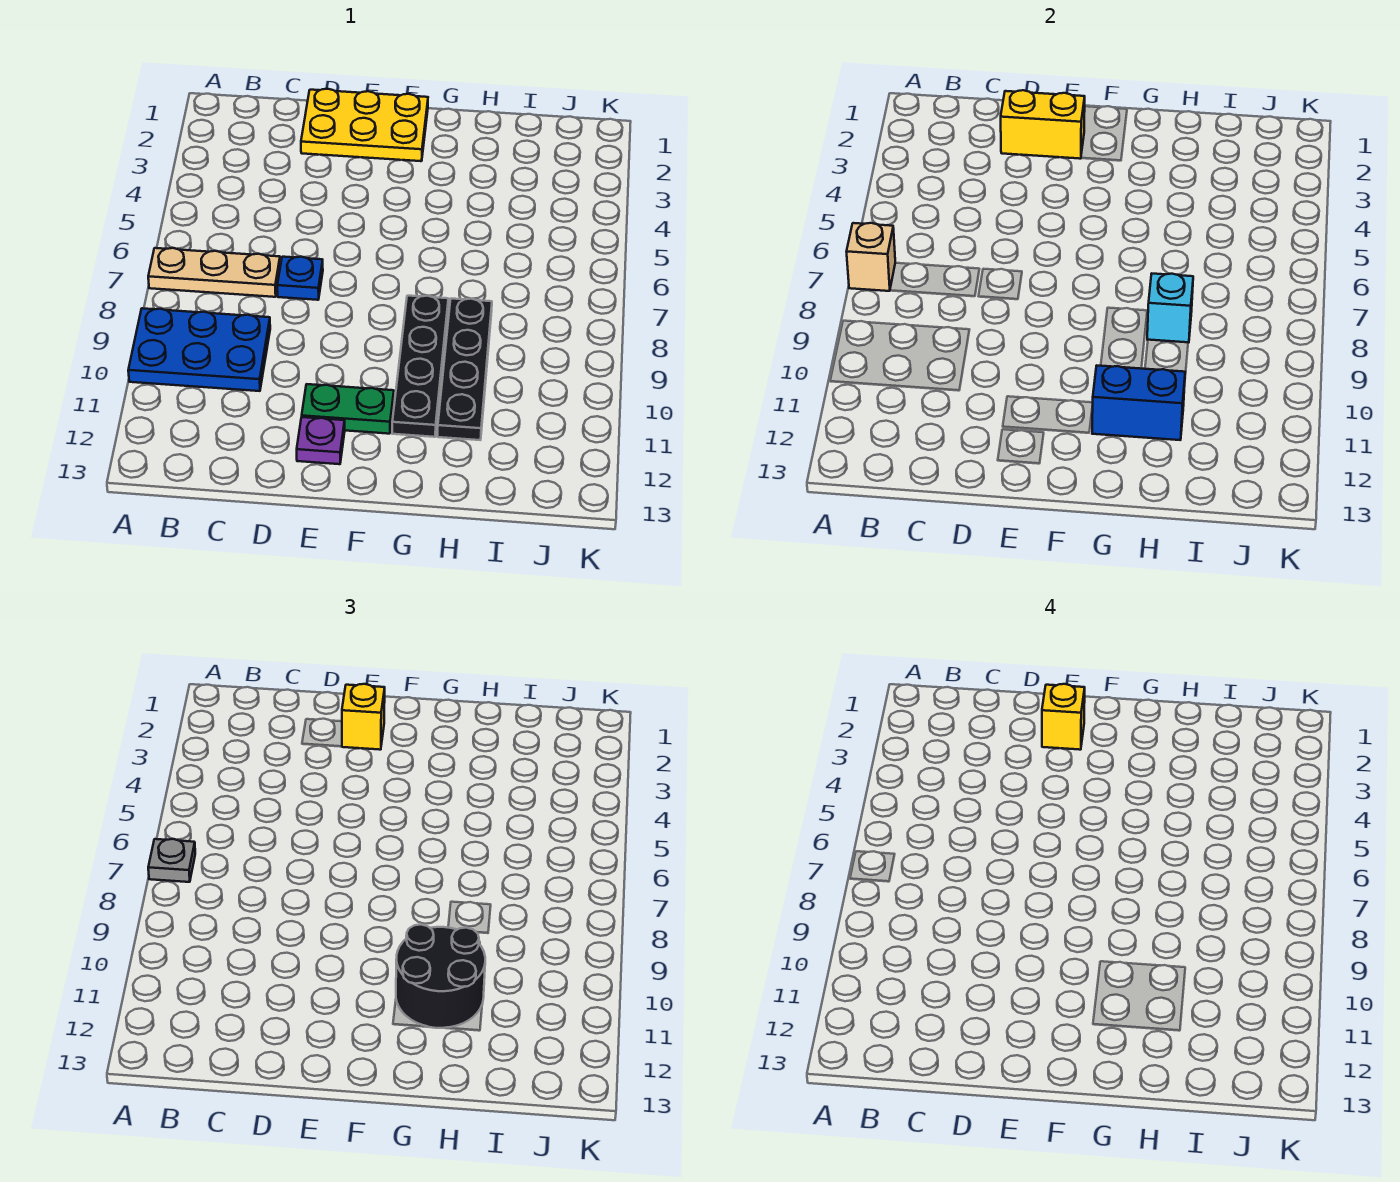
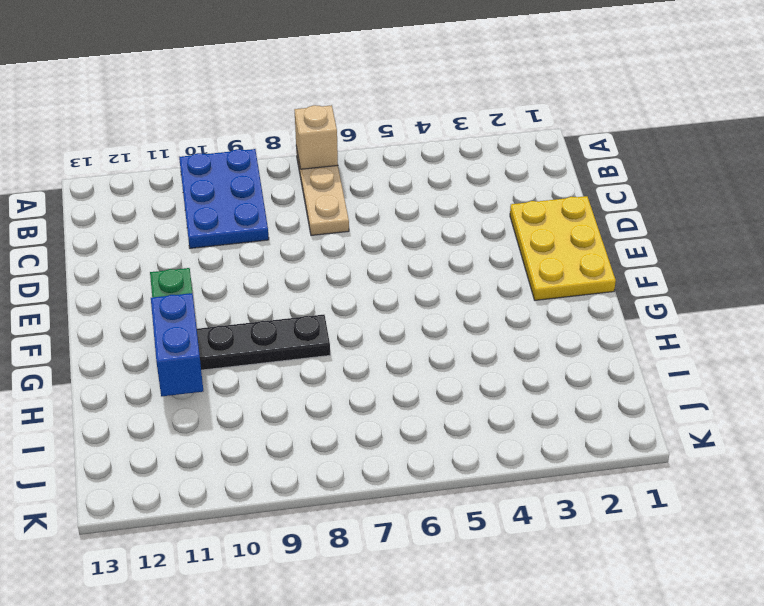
none -> blue 1x1 plate [277,257,323,300]
none -> purple 1x1 plate [297,417,345,464]
none -> black 1x4 plate [437,299,492,440]

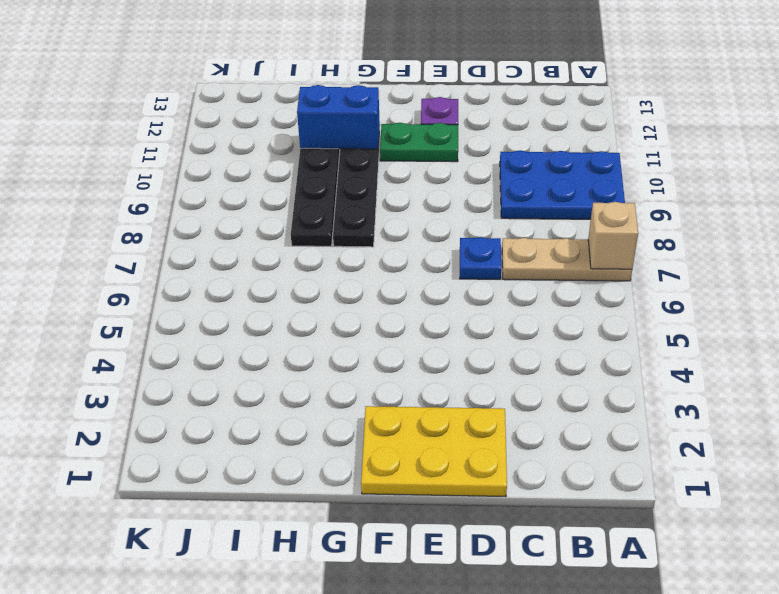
none -> yellow 1x2 brick [1001,90,1085,159]
none -> cyan 1x1 brick [1147,274,1193,343]
none -> grey 1x1 plate [148,839,195,882]

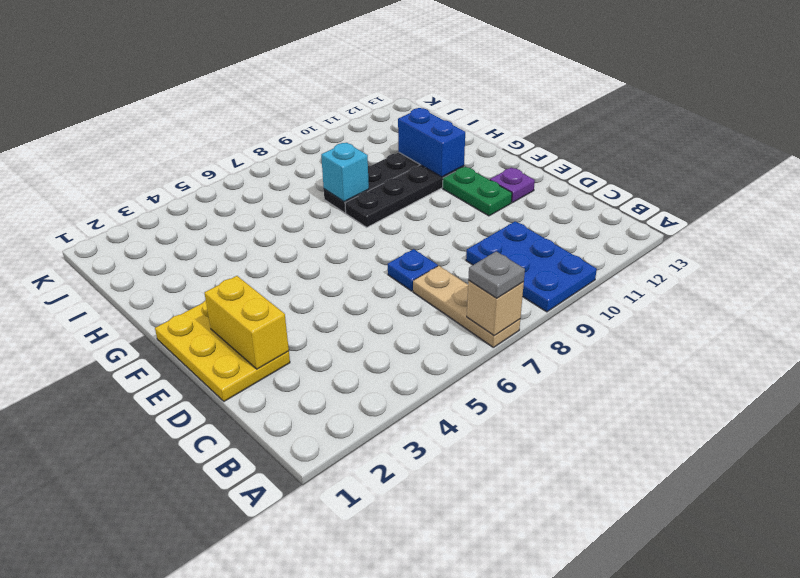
none -> yellow 1x1 brick [342,684,385,750]
none -> black 2x2 round brick [396,925,485,1028]
none -> yellow 1x1 brick [1042,684,1085,750]

